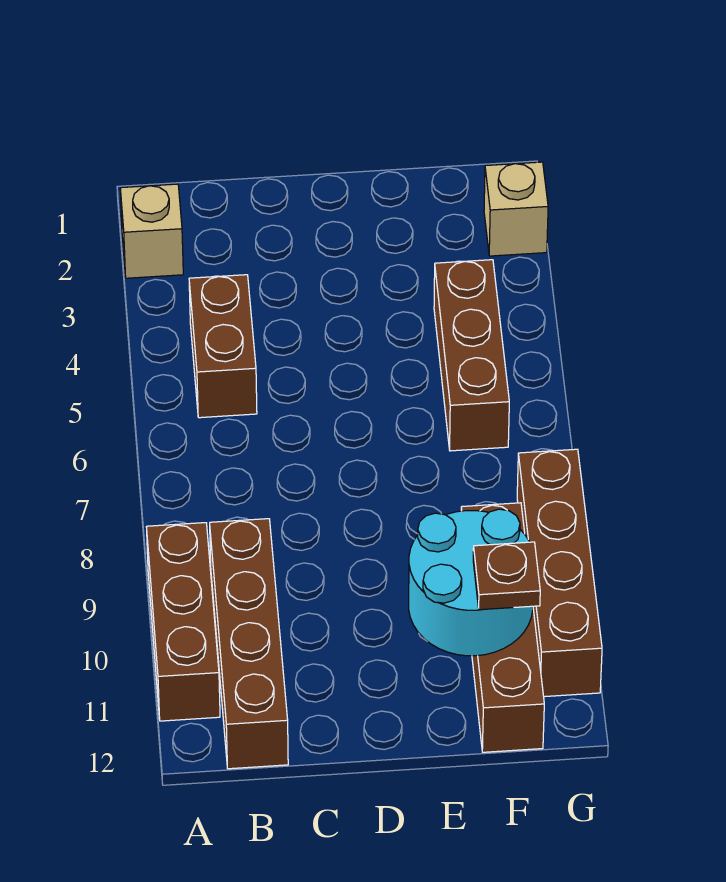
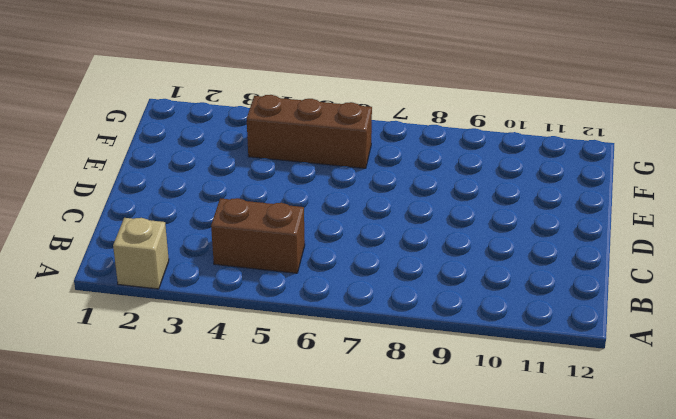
none -> brown 1x3 brick [147,523,220,721]
none -> brown 1x4 brick [210,519,288,769]

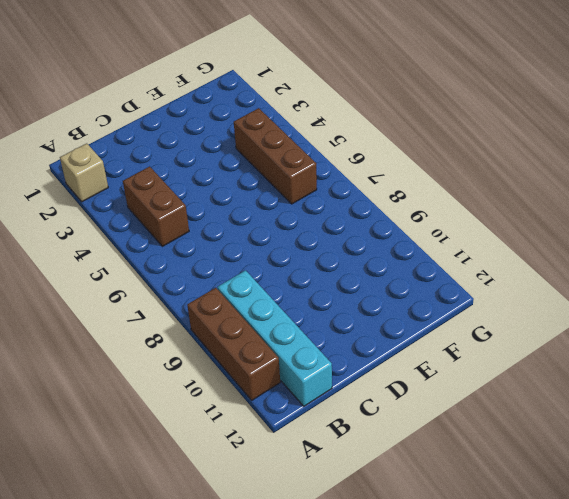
cyan 1x4 brick [218,270,332,406] -> brown 1x4 brick [210,519,288,769]
none -> brown 1x4 brick [461,503,544,752]
none -> tan 1x1 brick [484,162,548,256]

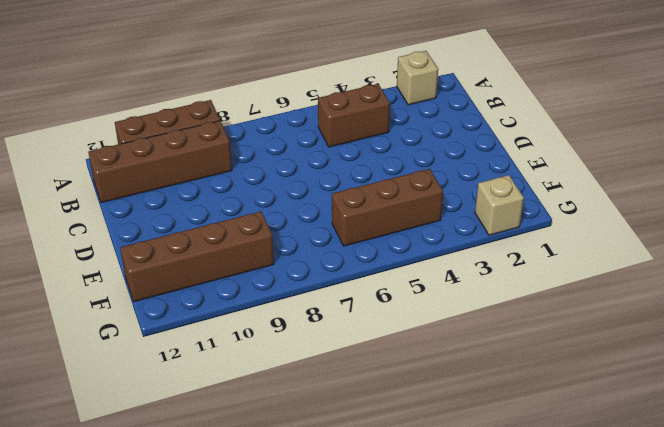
none -> brown 1x4 brick [517,449,602,697]
none -> cyan 2x2 round brick [409,509,533,656]

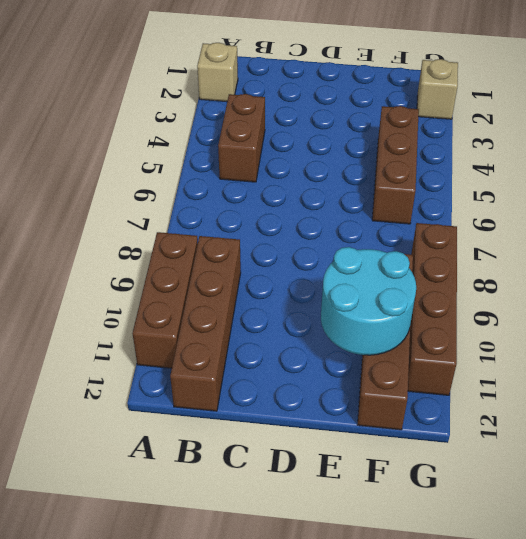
none -> brown 1x1 plate [473,542,540,610]

